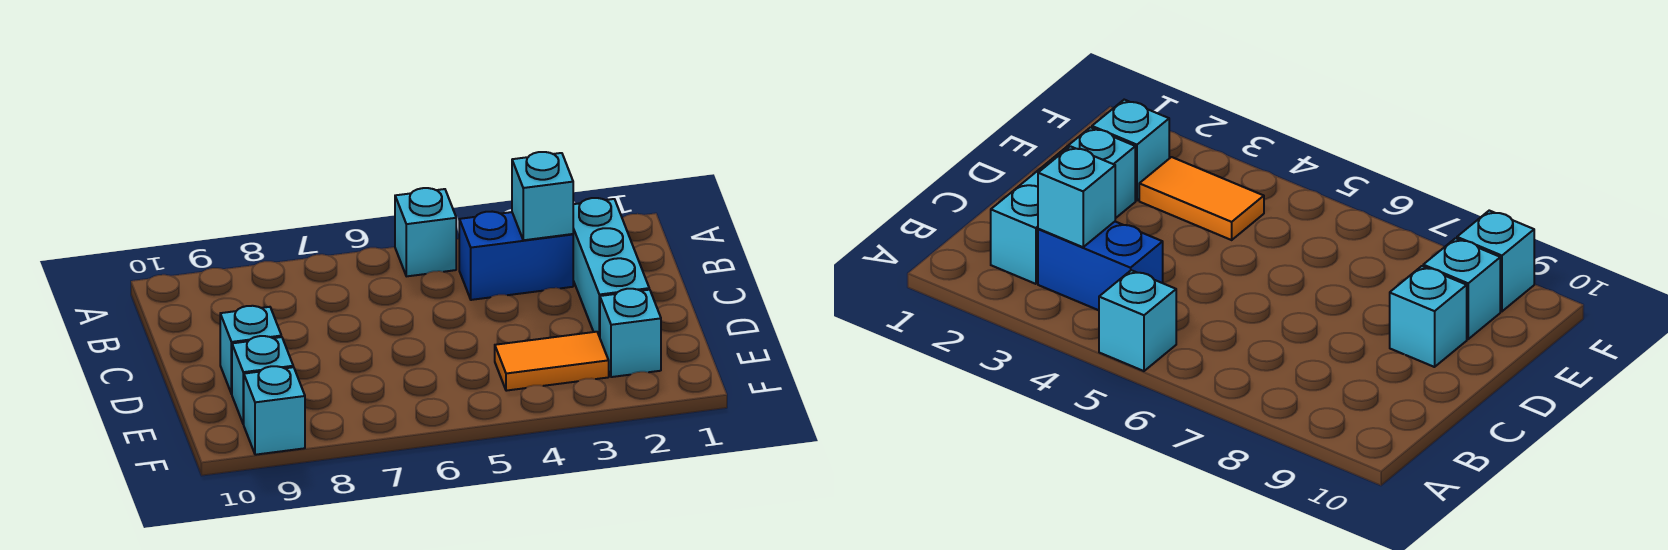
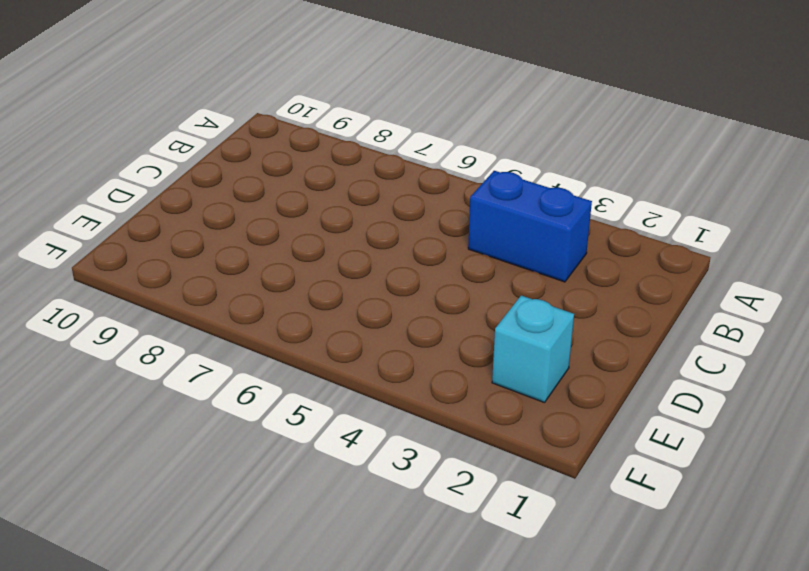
none -> cyan 1x1 brick [395,188,456,276]
none -> cyan 1x3 brick [573,198,649,337]

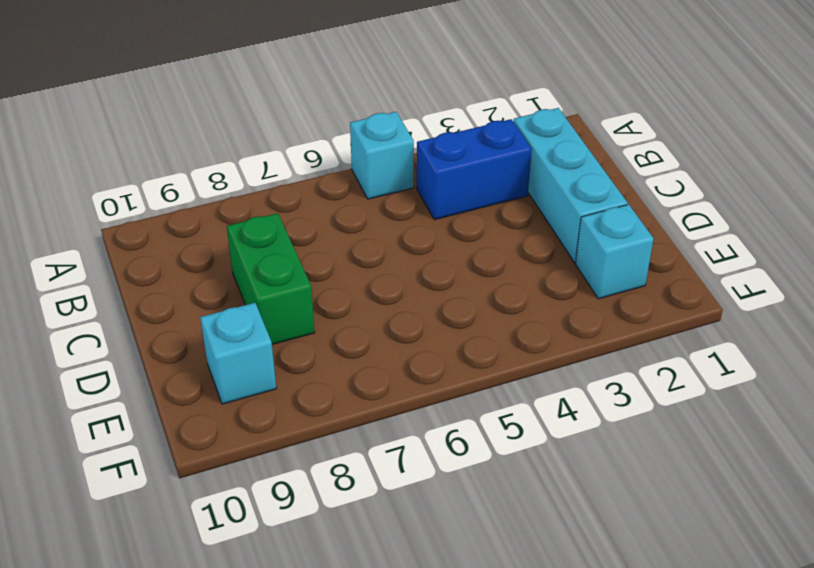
green 1x2 brick [227,213,315,344] -> none
none -> cyan 1x1 brick [220,306,281,394]
none -> orange 1x2 tile [495,332,609,391]

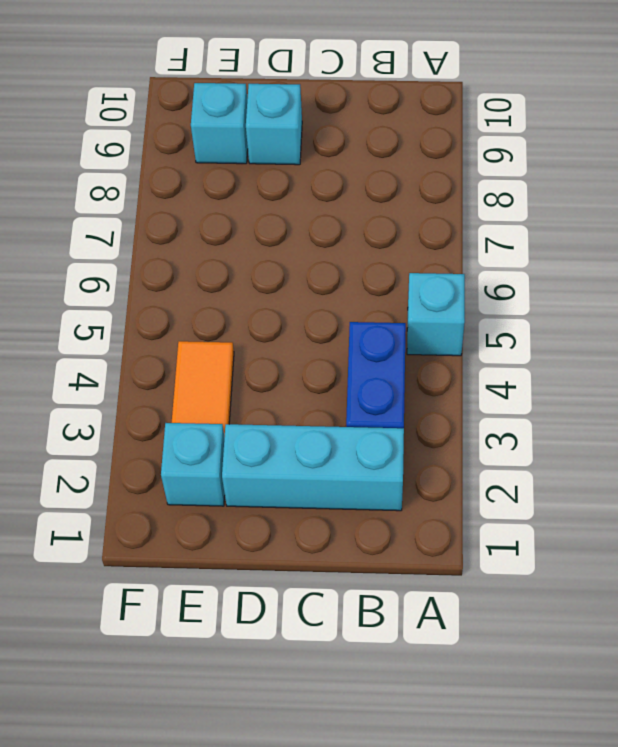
none -> cyan 1x1 brick [244,366,305,455]
none -> cyan 1x1 brick [512,152,573,240]

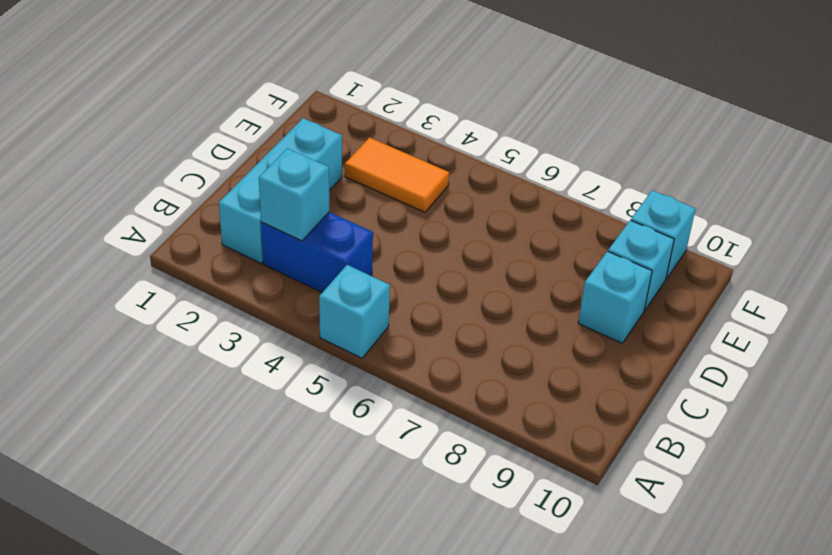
none -> cyan 1x1 brick [600,289,661,377]

